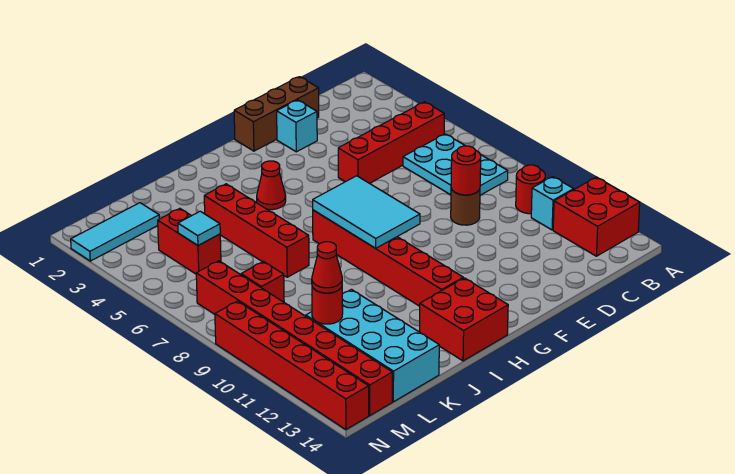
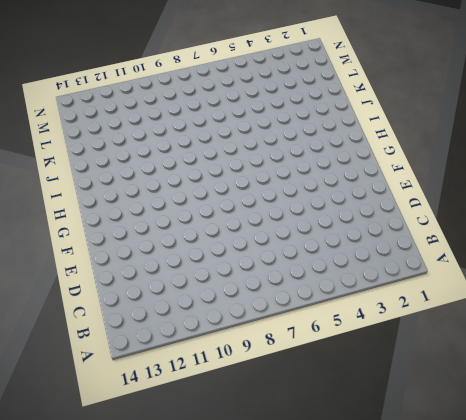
none -> red 2x2 brick [553,177,640,256]
none -> red 1x4 brick [338,102,444,183]
none -> cyan 2x3 plate [403,134,508,195]

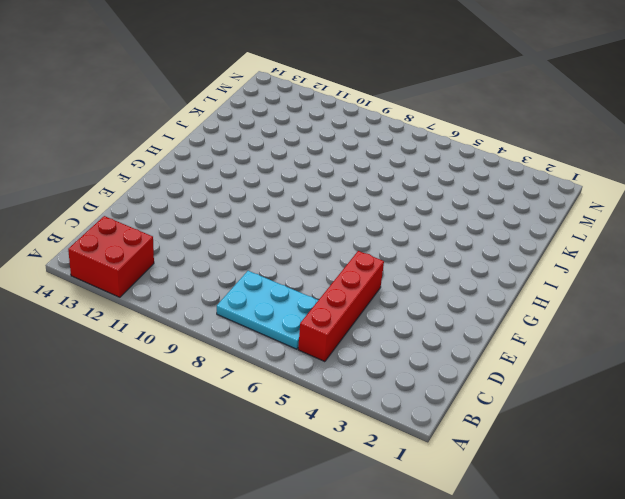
none -> red 1x1 round brick [516,165,545,214]
none -> cyan 1x1 brick [531,177,574,230]
none -> brown 1x3 brick [234,77,319,151]

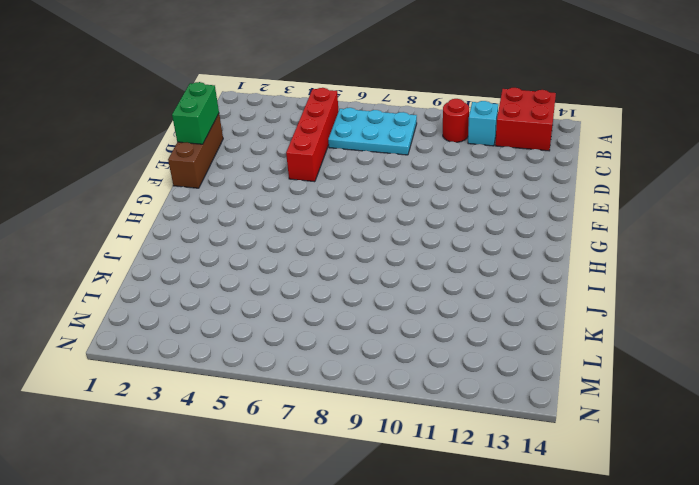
green 1x2 brick [172,82,219,144] -> none
none -> brown 1x1 round brick [451,189,480,225]
none -> cyan 1x1 brick [277,100,317,152]
none -> red 1x1 cone [257,161,286,210]

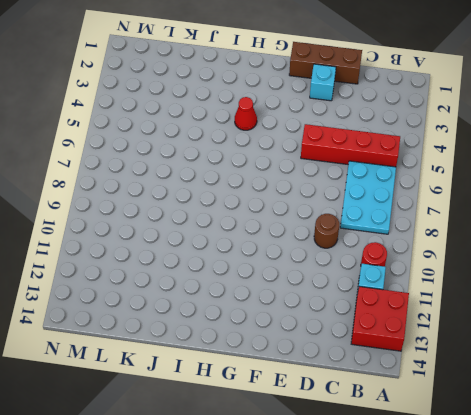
none -> red 1x6 brick [313,210,463,306]
none -> red 2x2 brick [420,278,508,361]
none -> red 1x4 brick [204,184,309,277]

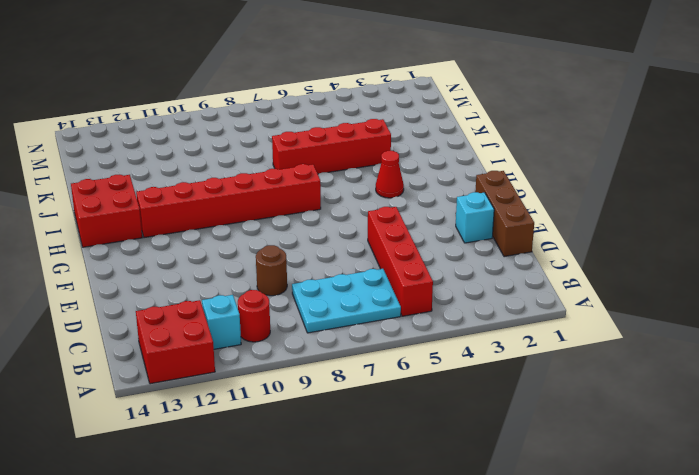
none -> cyan 2x4 brick [306,289,439,402]
none -> cyan 1x3 tile [71,203,159,261]
none -> red 1x2 brick [158,208,221,274]

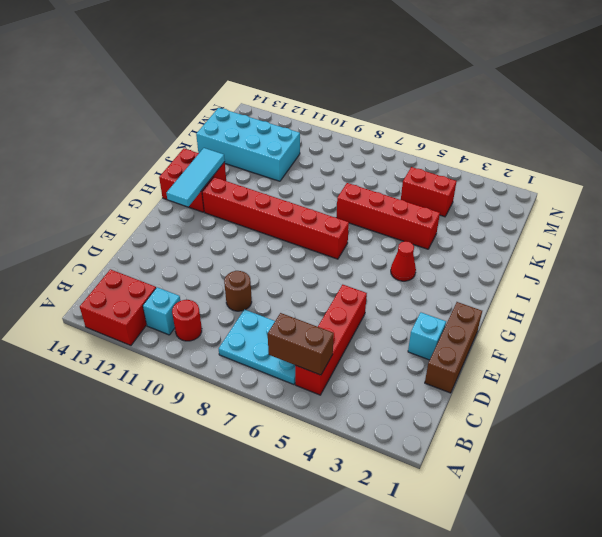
brown 1x2 brick [268,313,334,375] -> none
cyan 1x3 tile [167,148,225,207] -> cyan 1x3 tile moved to [71,203,159,261]
none -> red 1x1 brick [241,262,284,302]
none -> red 1x8 brick [196,261,392,415]
none -> red 1x6 brick [215,301,369,429]

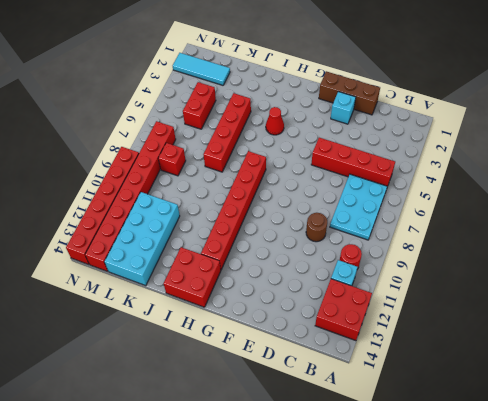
none -> red 1x1 round brick [451,146,481,195]
none -> cyan 2x3 tile [313,176,420,248]
none -> cyan 1x1 tile [178,211,220,246]

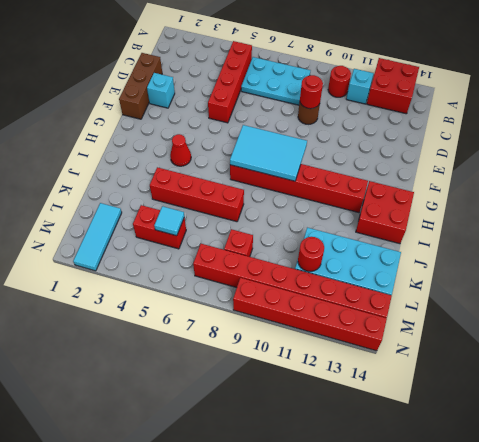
none -> red 1x1 cone [312,242,342,293]

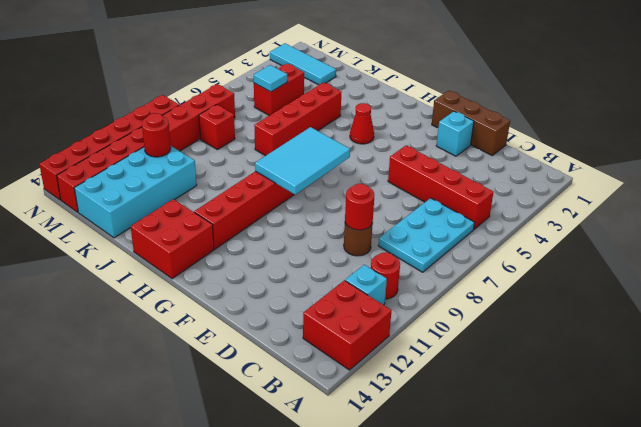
none -> red 1x1 cone [312,242,342,293]

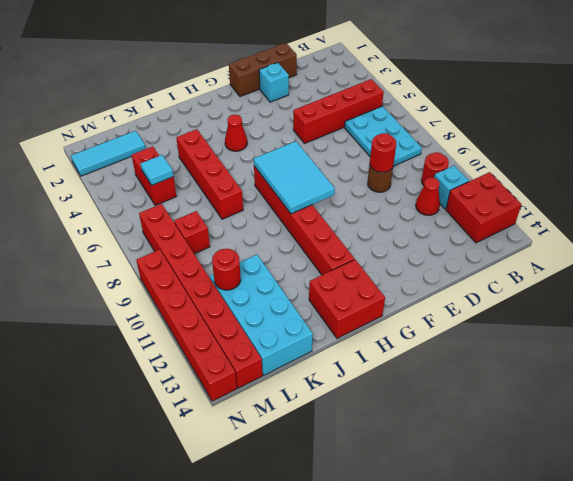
red 1x1 cone [416,177,440,215] -> red 1x1 cone moved to [312,242,342,293]

